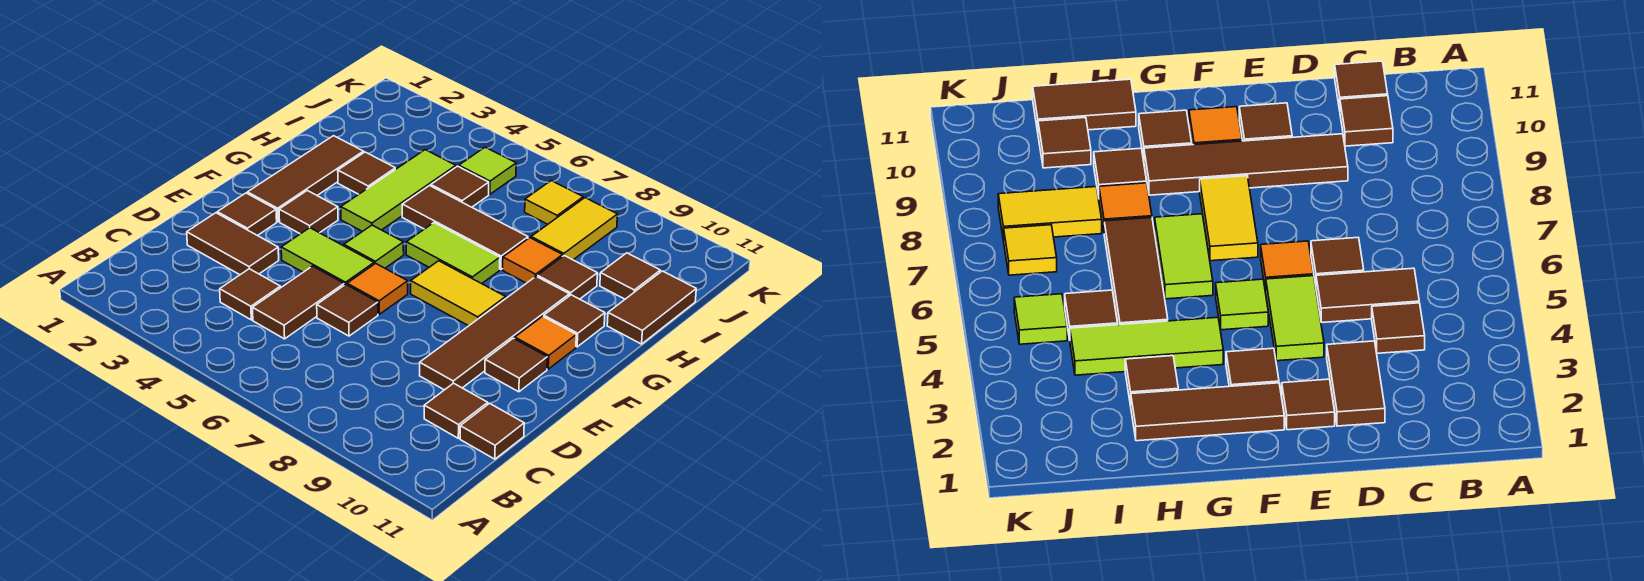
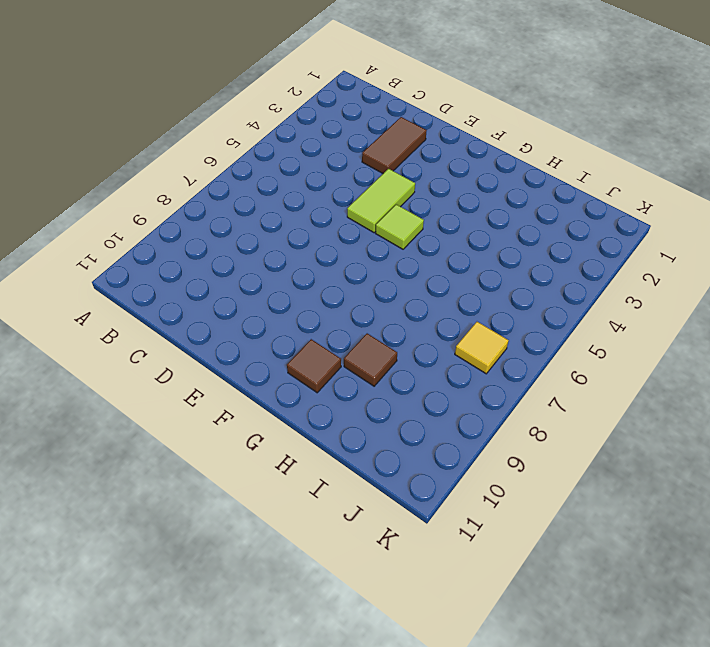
none -> brown 1x1 tile [220,269,280,320]
none -> brown 1x2 tile [252,266,344,339]
none -> brown 1x1 tile [424,383,488,438]

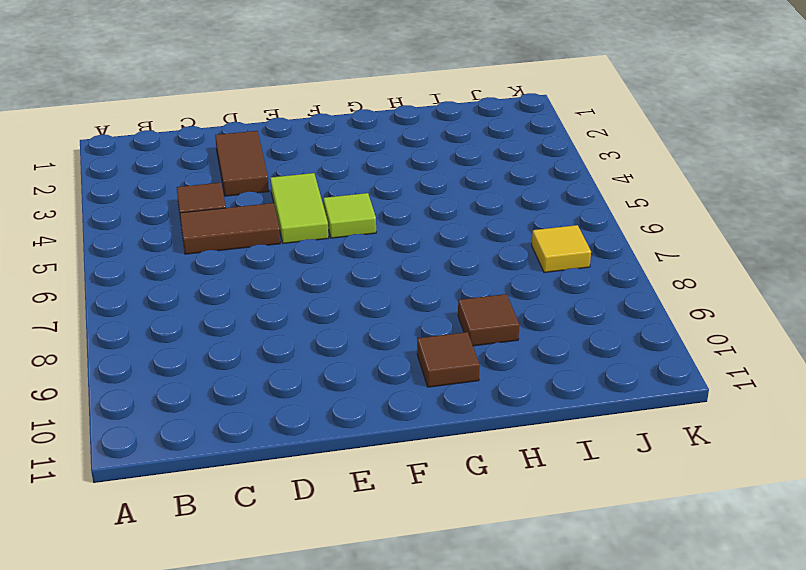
none -> brown 1x1 tile [424,383,488,438]
none -> brown 1x1 tile [460,403,524,459]
none -> brown 1x1 tile [317,284,378,336]

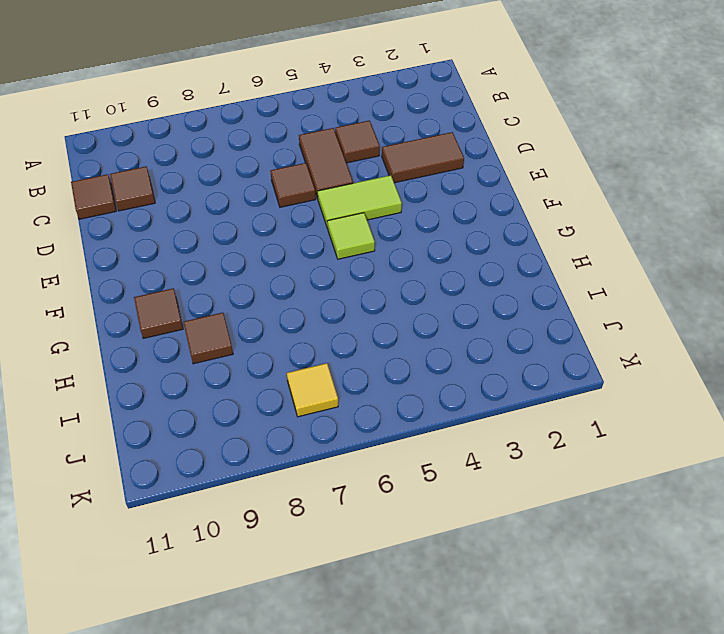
none -> brown 1x4 tile [420,276,569,390]
none -> brown 1x1 tile [217,193,277,236]
none -> orange 1x1 tile [347,263,408,314]

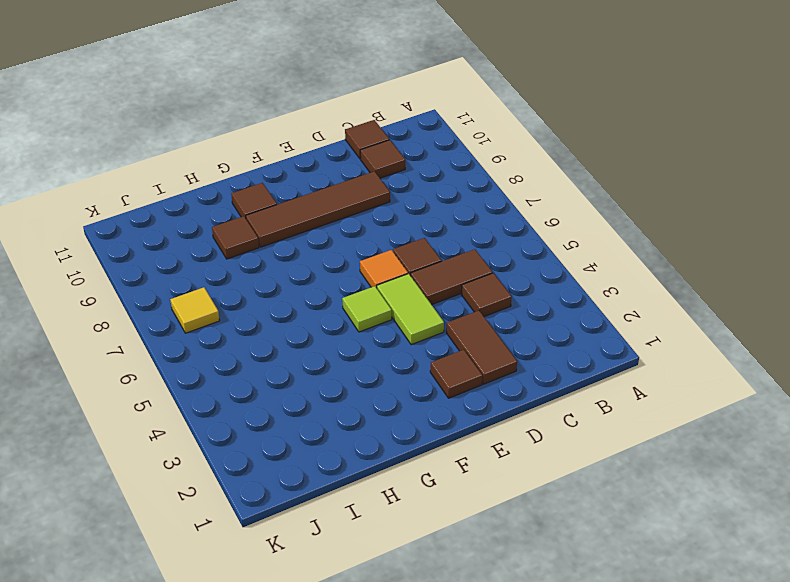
none -> brown 1x1 tile [485,338,547,392]
none -> brown 1x3 tile [247,136,364,221]
none -> brown 1x1 tile [279,190,338,234]

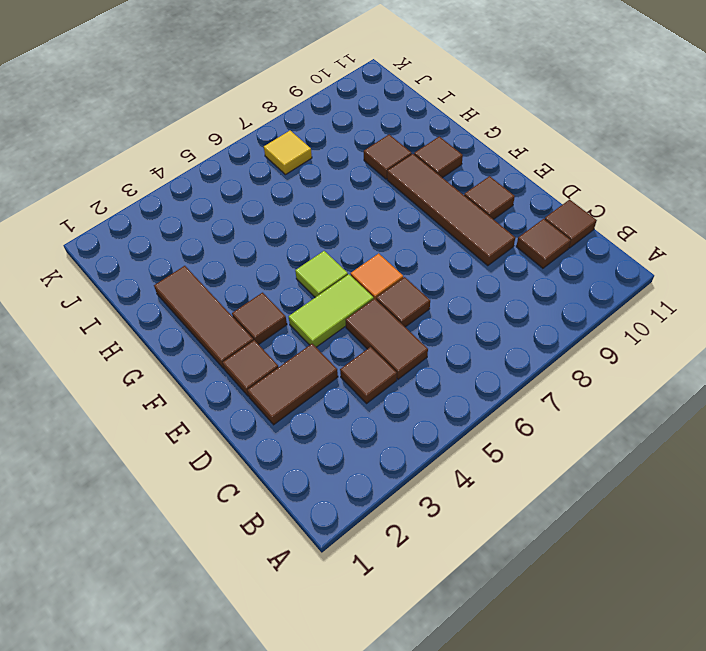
none -> yellow 1x2 tile [411,261,506,326]
none -> orange 1x1 tile [515,316,576,369]
none -> lime 1x3 tile [341,150,456,232]

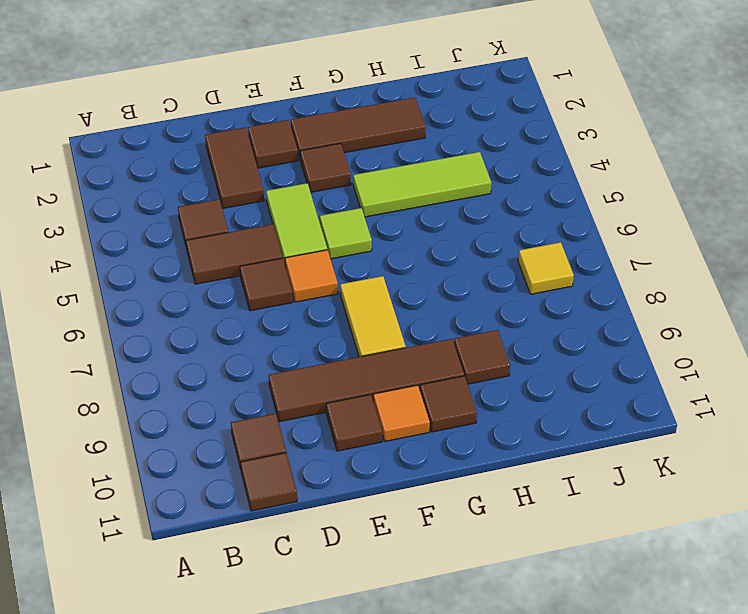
none -> lime 1x2 tile [406,223,500,284]
none -> brown 1x1 tile [338,152,395,194]
none -> brown 1x3 tile [402,186,528,270]

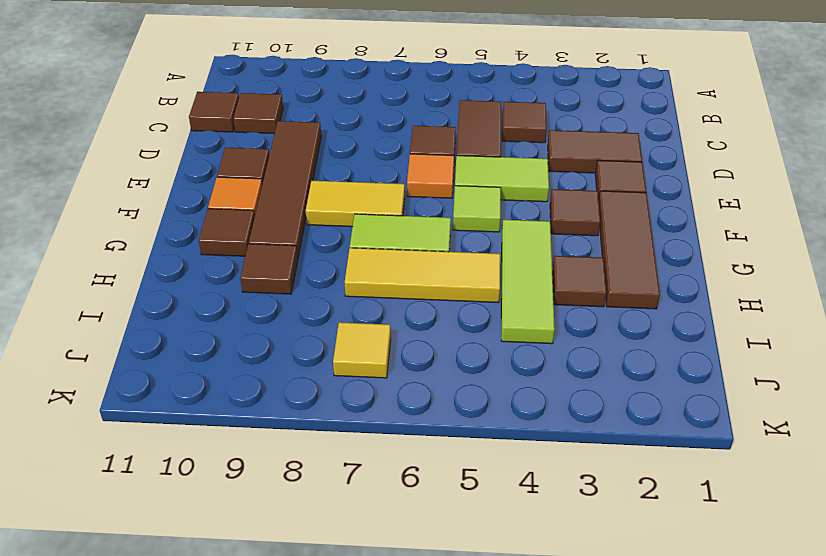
yellow 1x3 tile [345,248,500,303] -> brown 1x3 tile [402,186,528,270]
none -> orange 1x1 tile [503,238,563,283]
none -> brown 1x2 tile [607,271,696,344]
none -> brown 1x1 tile [431,166,489,207]

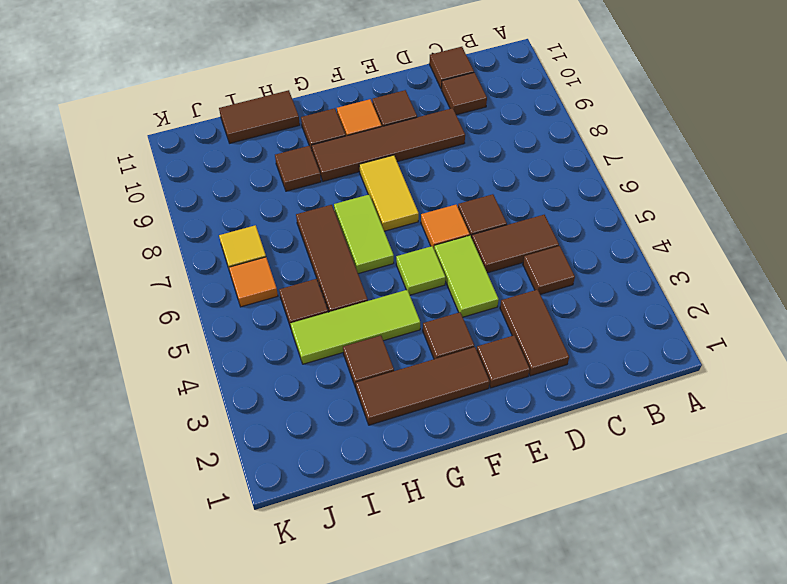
orange 1x1 tile [229,257,278,307] -> orange 1x1 tile moved to [503,238,563,283]
none -> yellow 1x2 tile [531,198,618,260]
none -> brown 1x1 tile [600,253,660,299]
none -> lime 1x1 tile [459,147,516,194]

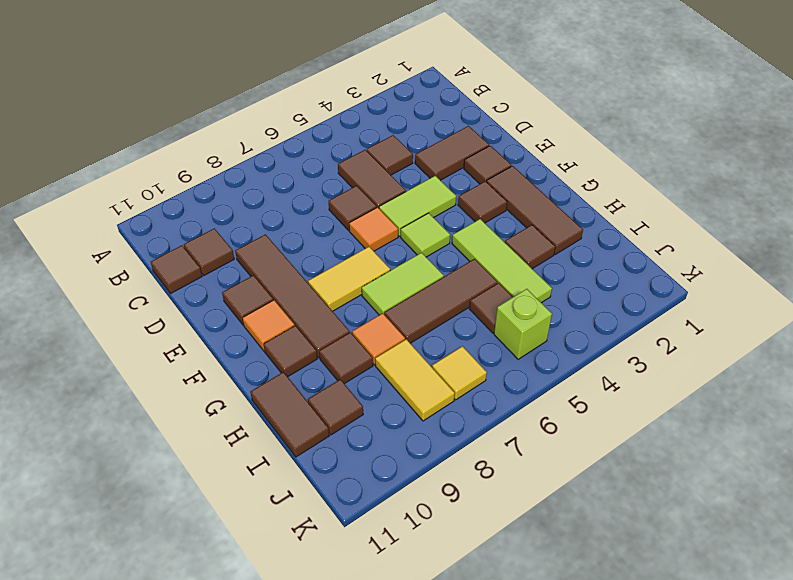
lime 1x1 brick [494,289,552,359] -> lime 1x1 tile [459,147,516,194]

